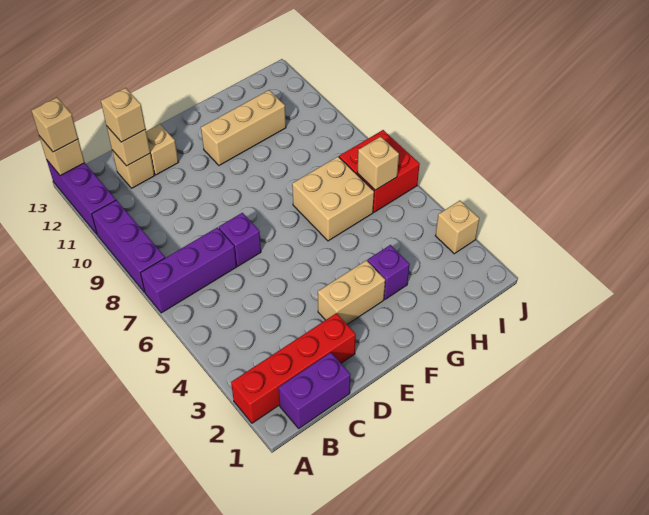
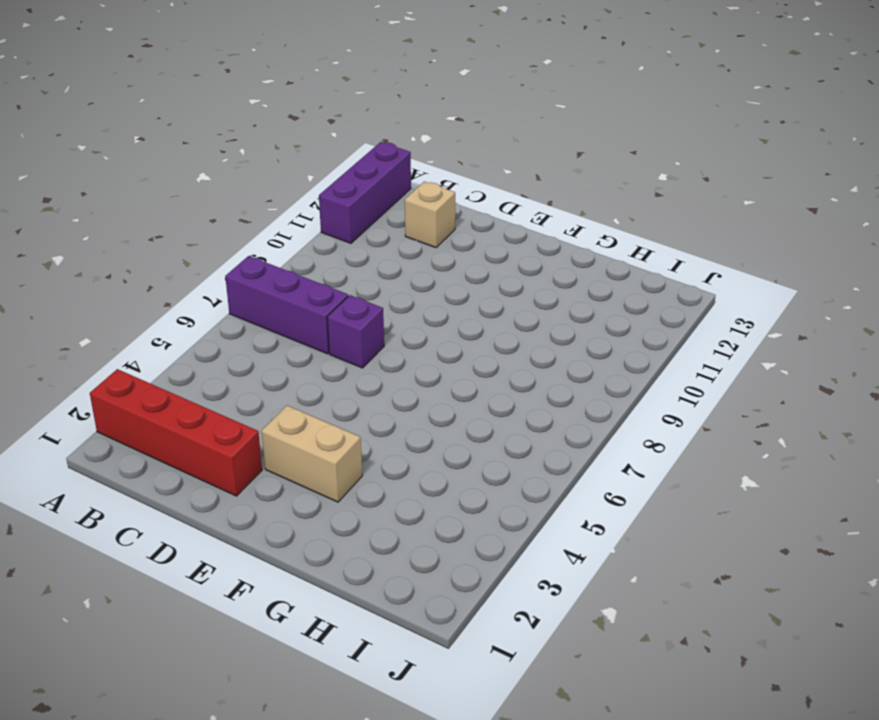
none -> purple 1x3 brick [92,200,165,293]
none -> purple 1x2 brick [278,352,351,428]
none -> tan 1x1 brick [146,124,178,175]

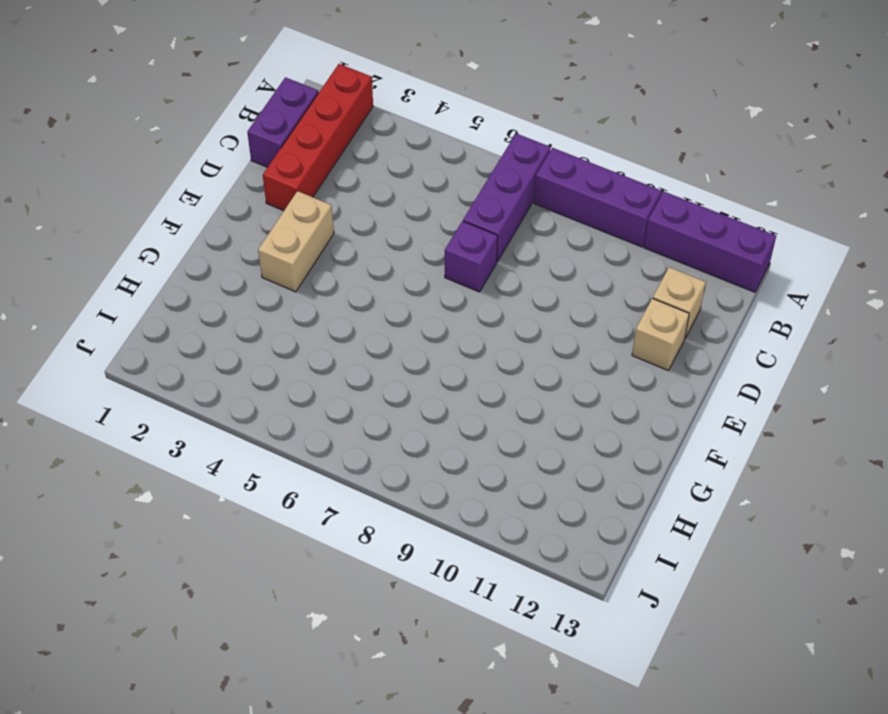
none -> tan 1x3 brick [201,90,286,165]
none -> purple 1x1 brick [367,245,410,299]
none -> tan 2x2 brick [292,157,374,241]

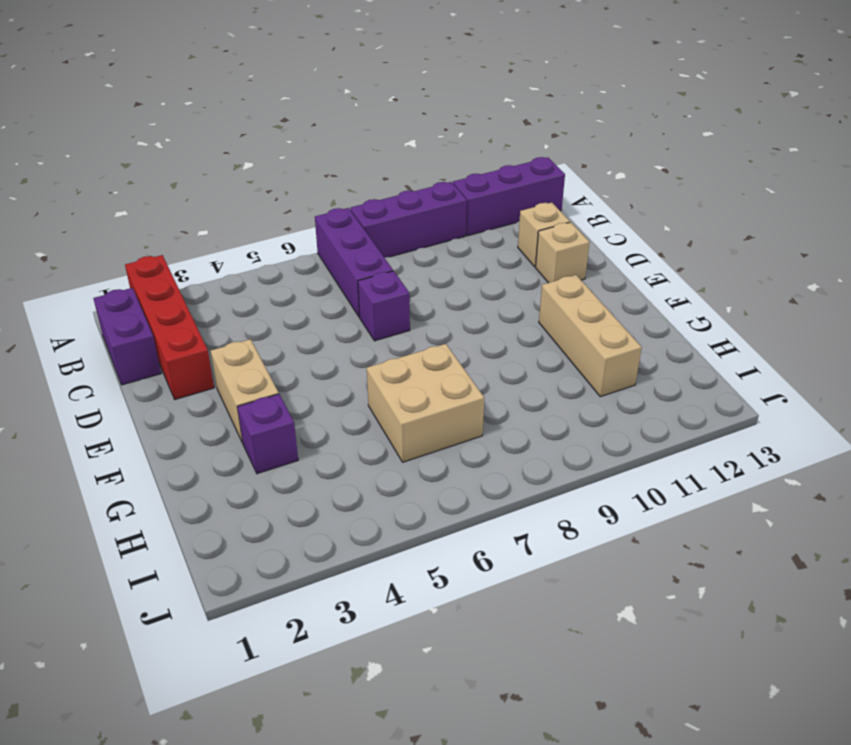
none -> red 2x2 brick [339,130,420,212]
none -> tan 1x1 brick [435,201,479,254]
none -> tan 1x1 brick [39,136,85,176]

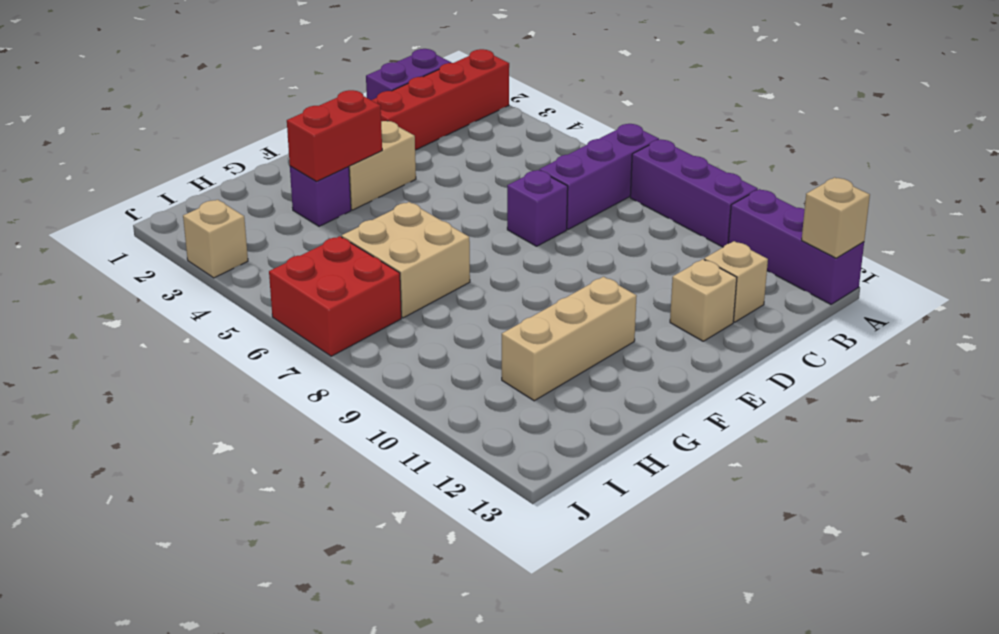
red 1x2 brick [287,90,382,181] -> none
none -> tan 1x1 brick [107,127,150,166]
none -> tan 1x1 brick [357,137,399,190]
none -> tan 1x1 brick [31,97,78,152]

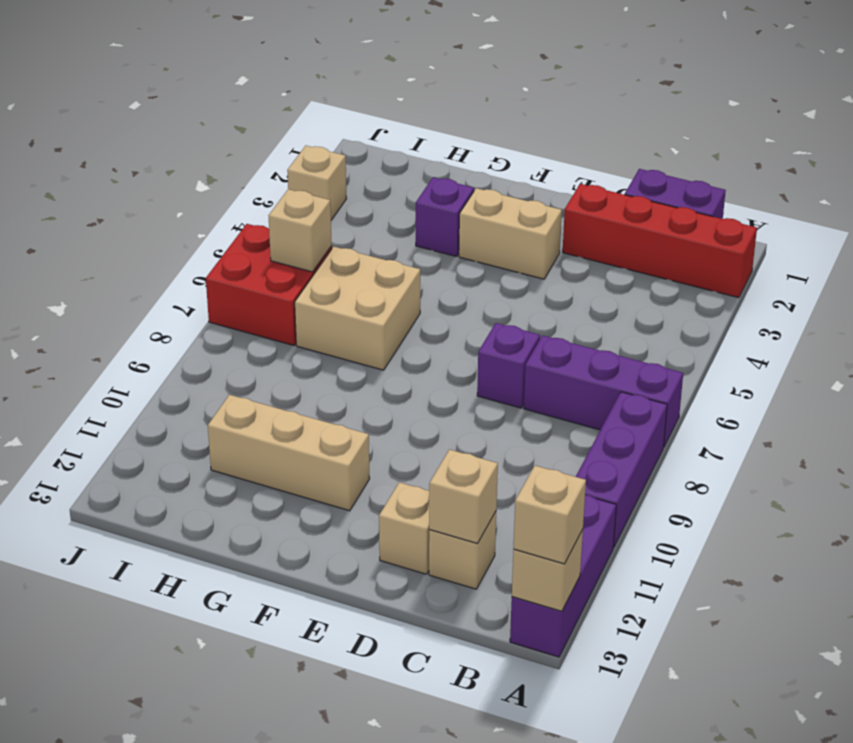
none -> tan 1x1 brick [101,88,146,142]

